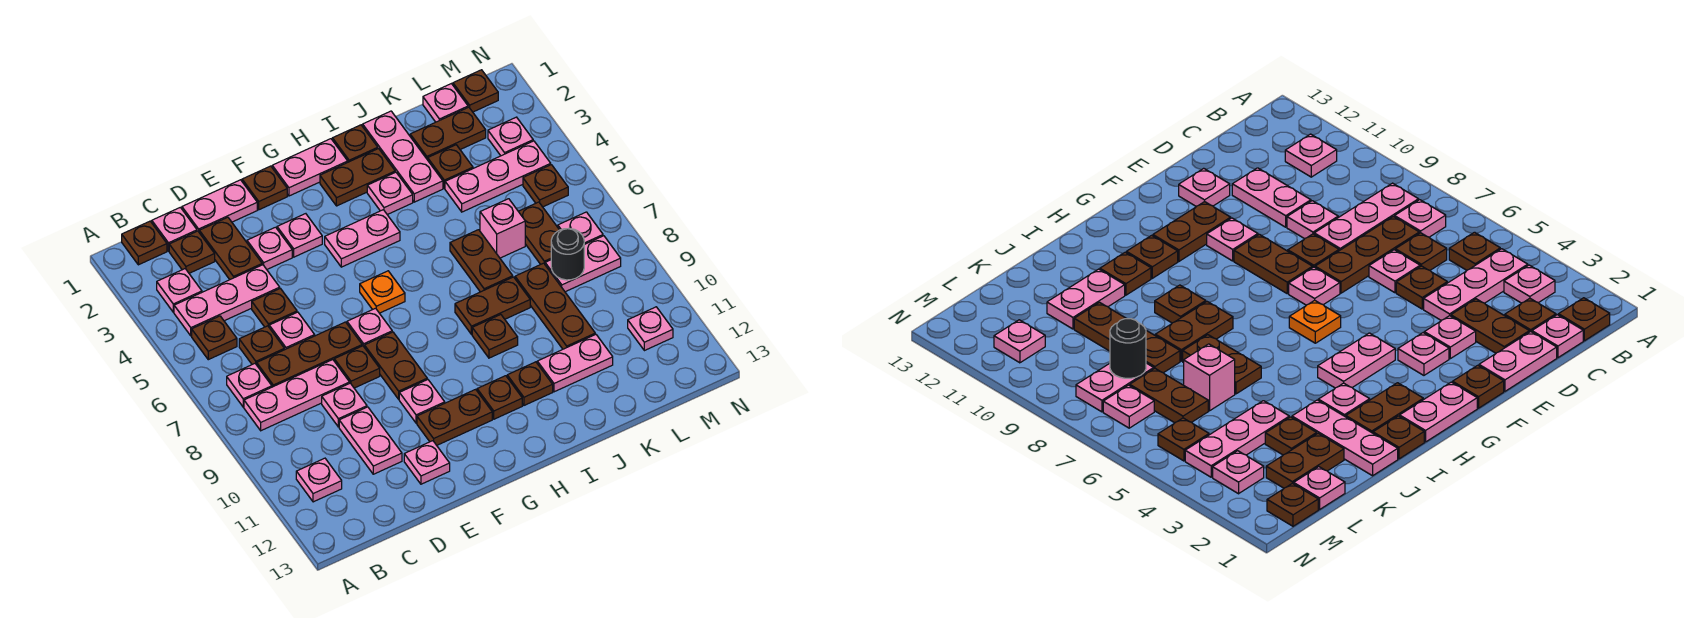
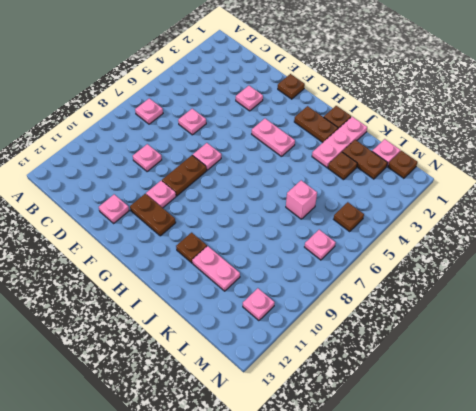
none -> brown 1x1 plate [122,221,167,265]
none -> pink 1x1 plate [157,269,202,312]
none -> pink 1x3 plate [174,265,280,336]
none -> brown 1x1 plate [192,316,237,360]

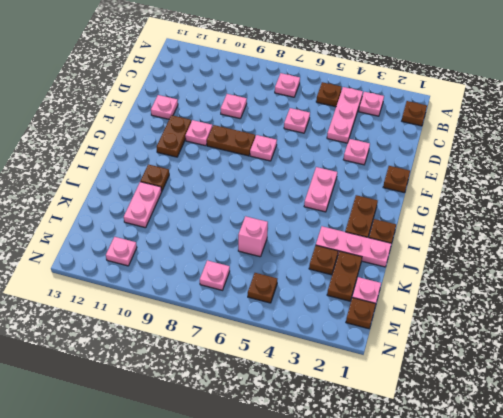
none -> pink 1x3 plate [244,360,350,431]
none -> pink 1x1 plate [296,458,342,502]
none -> pink 1x1 plate [152,207,197,251]
none -> brown 1x1 plate [169,231,215,273]

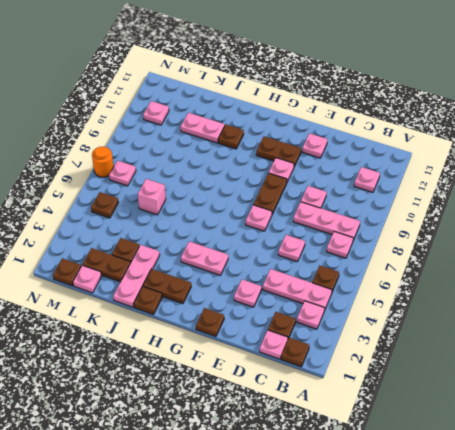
orange 1x1 round brick [92,147,114,177] -> none
none -> brown 1x1 plate [239,326,284,365]
none -> brown 1x3 plate [257,322,362,387]
none -> pink 1x2 plate [182,180,257,232]
none -> brown 1x2 plate [199,217,262,279]

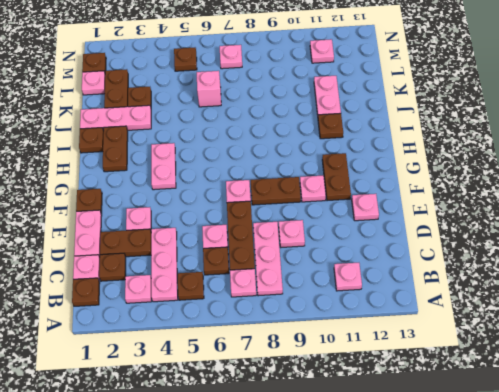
none -> brown 1x1 plate [252,288,297,327]
none -> pink 1x2 plate [339,407,402,474]
none -> brown 1x1 plate [334,346,380,388]
none -> pink 1x1 plate [277,214,322,257]

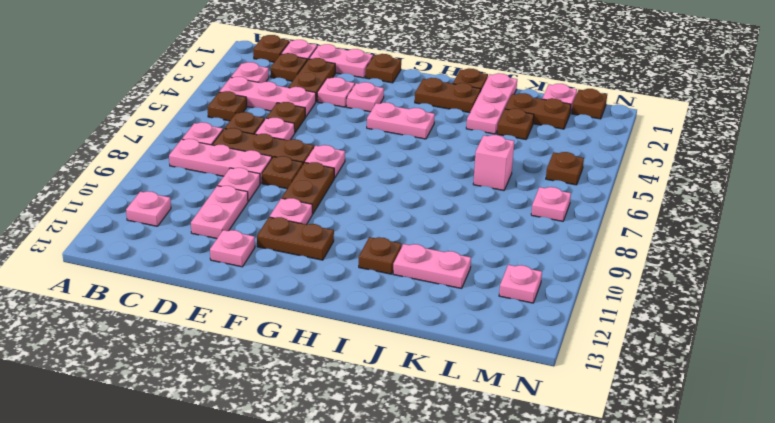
none -> pink 1x2 plate [272,139,348,196]
none -> orange 1x1 plate [360,271,405,313]
none -> brown 1x1 plate [477,376,522,419]
none -> pink 1x1 plate [367,172,413,215]

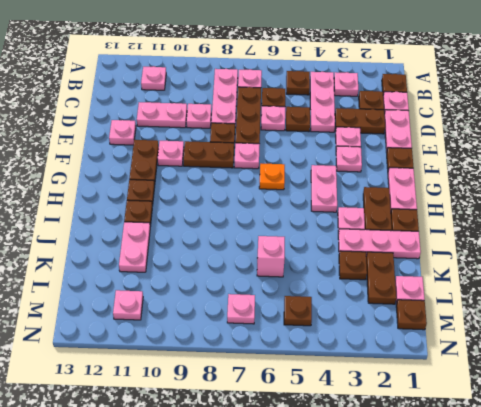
none -> brown 1x2 plate [455,277,530,334]
none -> brown 1x1 plate [472,315,518,358]
none -> brown 1x2 plate [450,230,513,292]
none -> pink 1x3 plate [445,141,551,212]

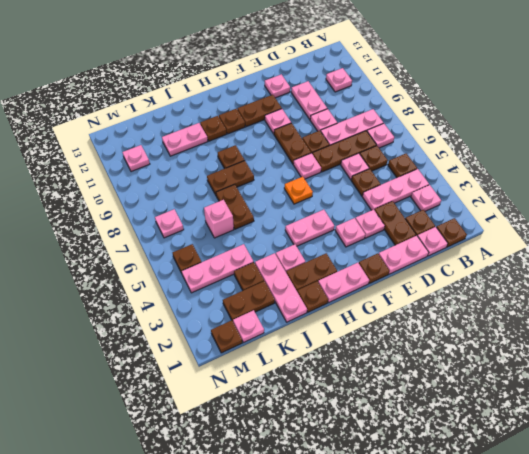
none -> brown 1x3 plate [515,263,595,349]
none -> brown 1x2 plate [518,202,559,264]
none -> pink 1x2 plate [545,236,621,292]
none -> pink 1x1 plate [488,117,533,156]

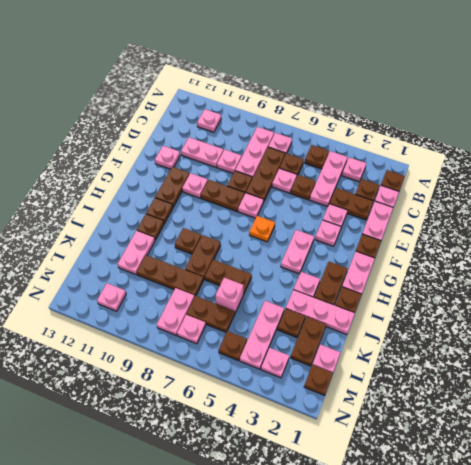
none -> black 1x1 round brick [551,228,584,280]

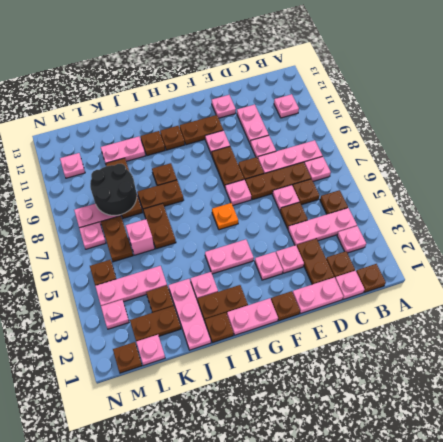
black 2x2 round brick [90,164,137,215] -> black 1x1 round brick [551,228,584,280]

